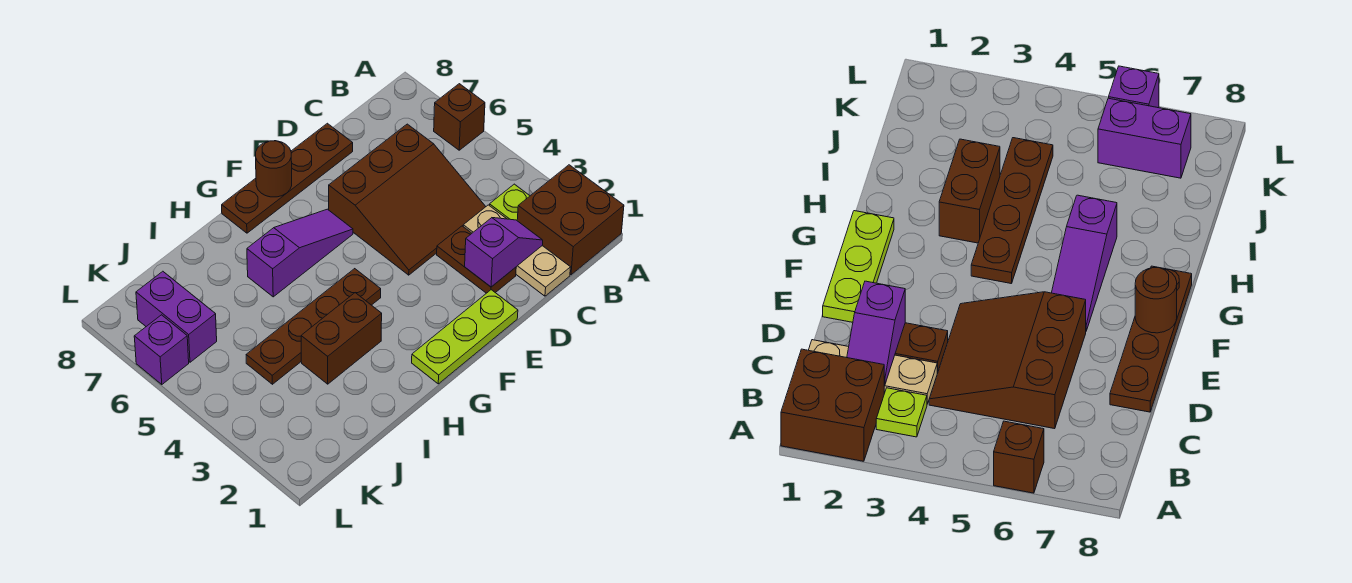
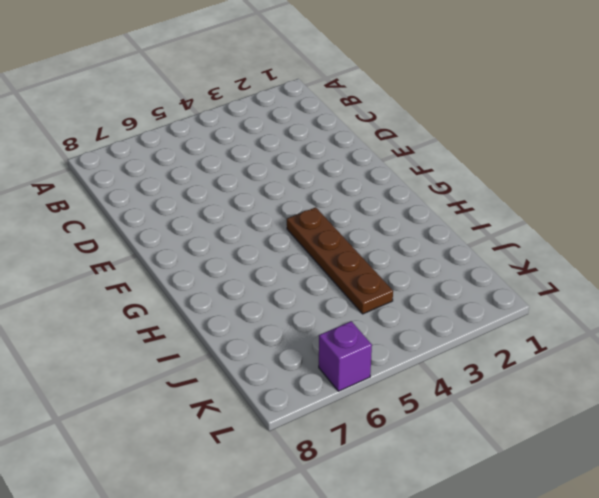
none -> brown 2x2 brick [517,165,624,275]
none -> brown 1x1 brick [434,84,485,150]
none -> lime 1x1 plate [489,184,530,220]

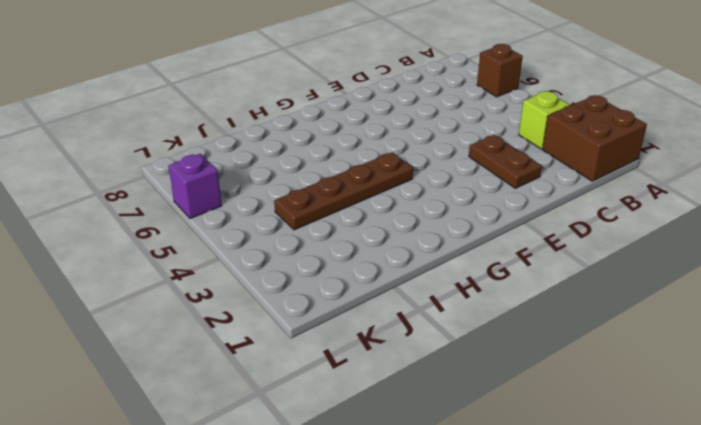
lime 1x1 brick [519,91,570,149] -> lime 1x1 plate [489,184,530,220]
none -> tan 1x3 plate [463,205,571,296]
none -> brown 3x3 slope [329,124,486,275]
none -> brown 1x4 plate [222,123,353,233]

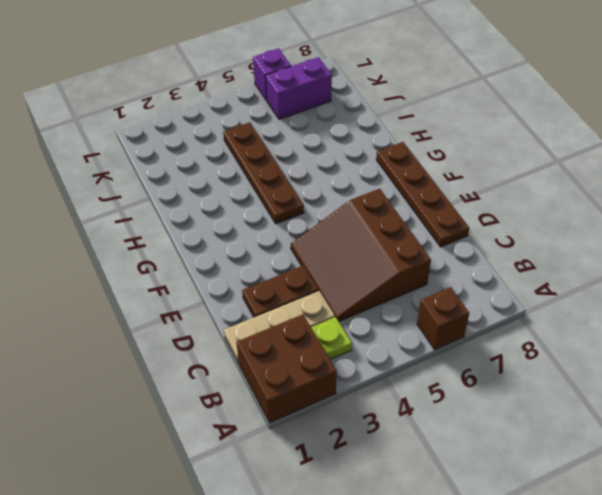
none -> lime 1x3 plate [412,290,518,384]
none -> purple 1x3 slope [247,209,353,297]
none -> brown 1x2 brick [301,293,382,384]

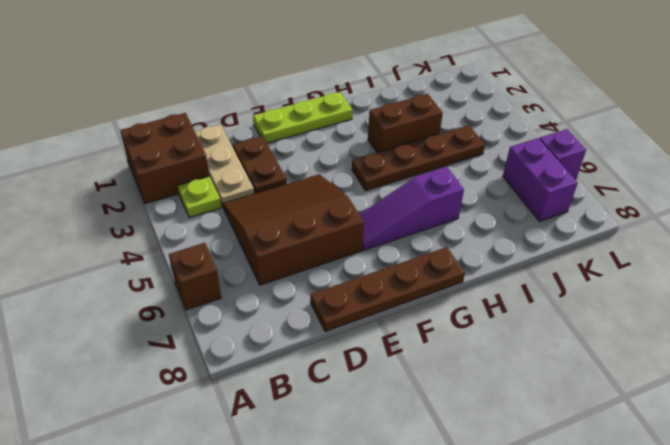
none -> purple 1x2 slope [465,218,543,287]
none -> brown 1x1 round brick [256,141,292,197]

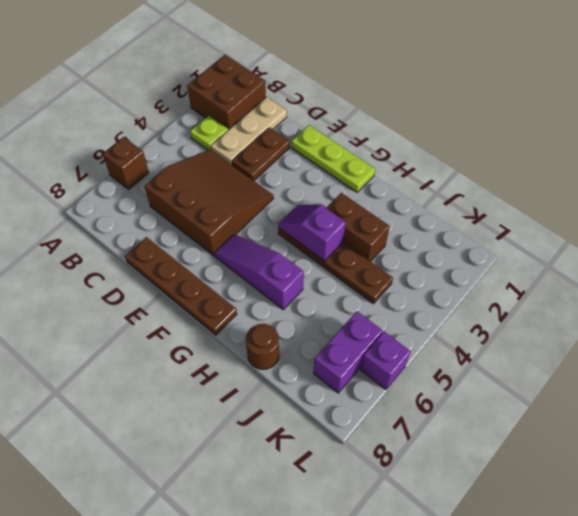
purple 1x2 slope [278,205,346,261] -> purple 1x2 slope moved to [465,218,543,287]
brown 1x1 round brick [246,324,279,369] -> brown 1x1 round brick moved to [256,141,292,197]

